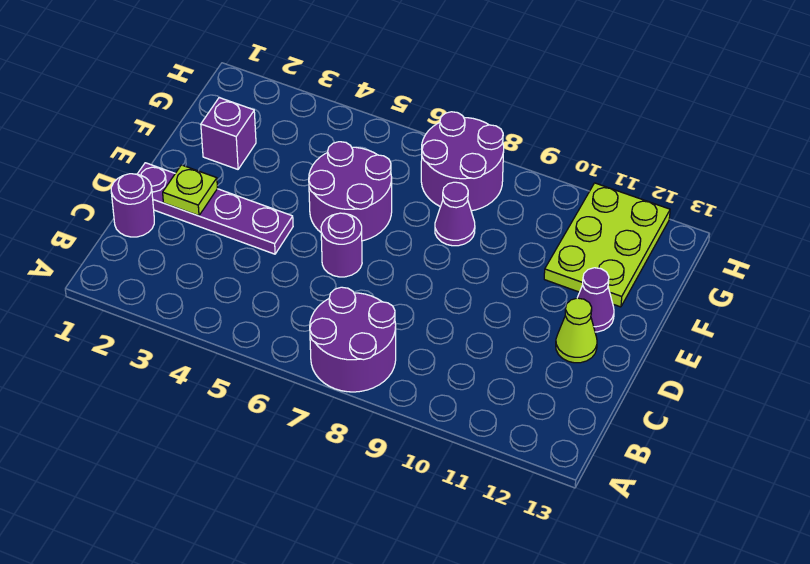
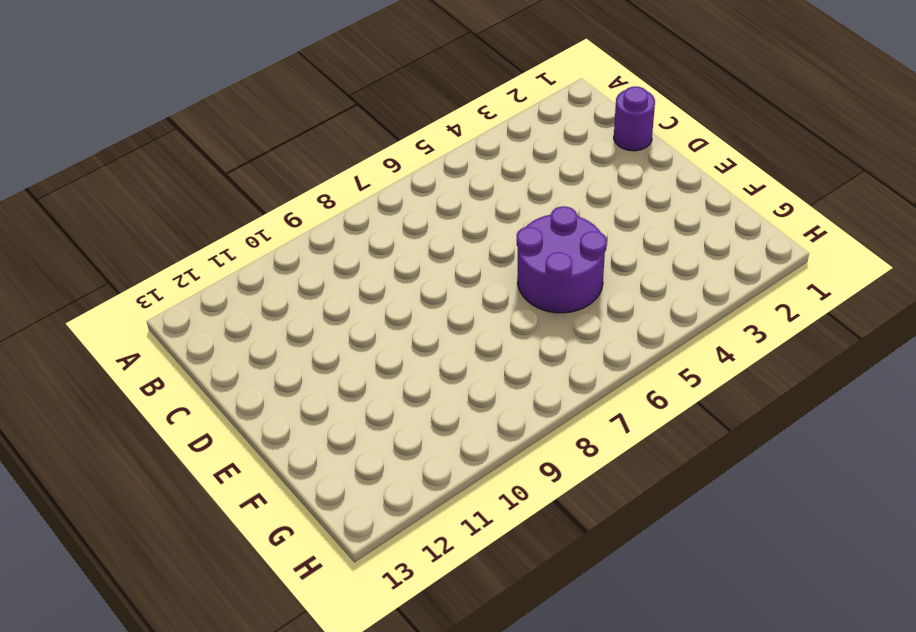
none -> purple 2x2 round brick [310,287,396,392]
none -> purple 1x4 plate [137,163,293,254]
none -> purple 1x1 round brick [321,213,362,277]

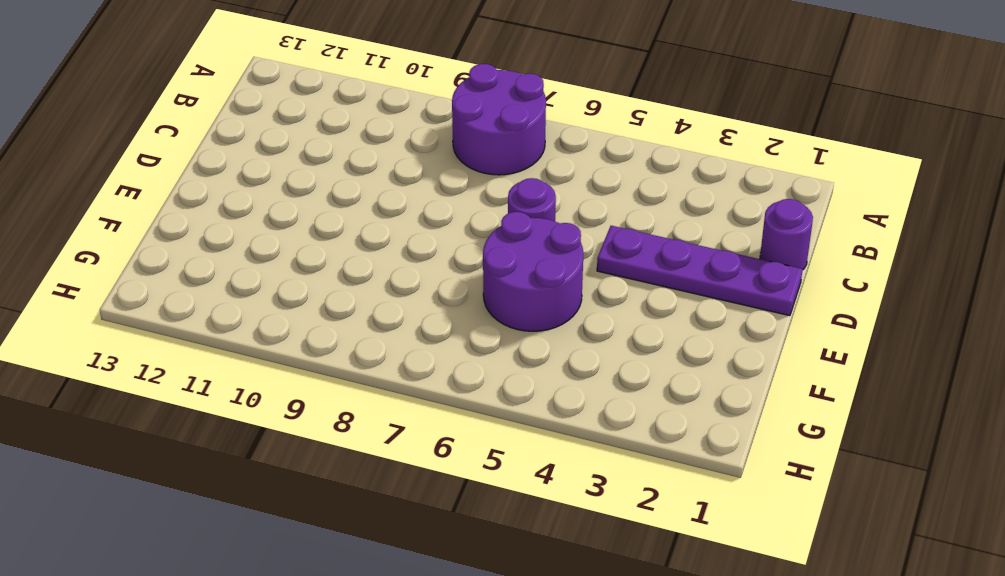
none -> lime 1x1 cone [556,298,597,363]
none -> purple 1x1 cone [577,268,614,332]
none -> purple 1x1 brick [201,98,256,169]

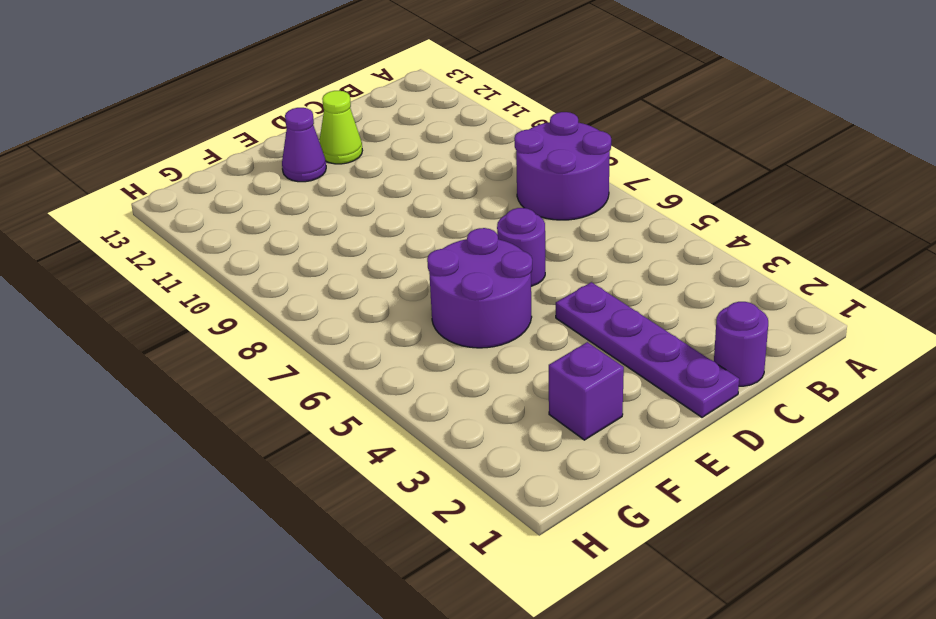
none -> purple 1x1 cone [435,182,475,246]
none -> lime 2x3 plate [544,183,670,307]
none -> purple 2x2 round brick [421,112,504,211]

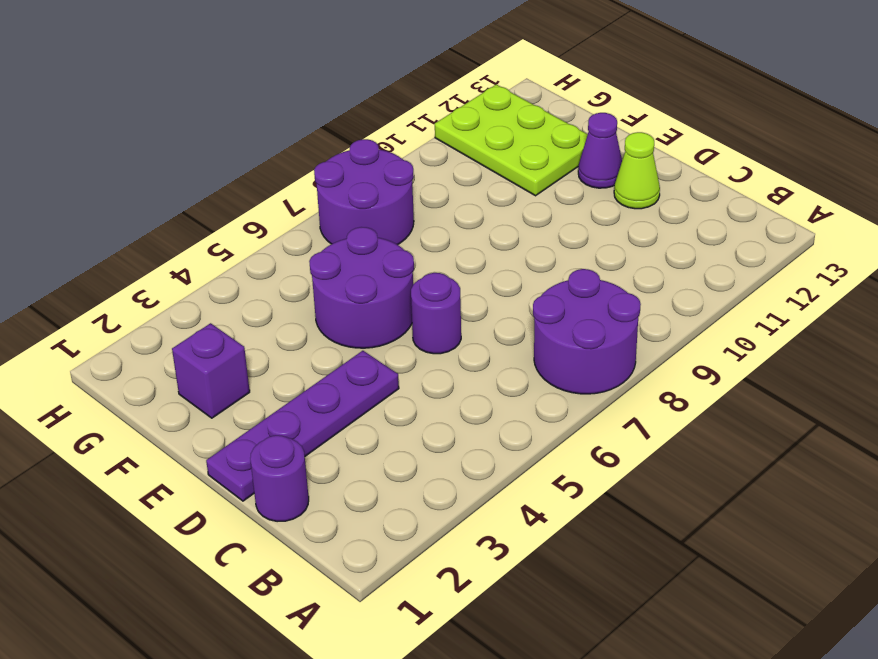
none -> purple 1x1 cone [435,182,475,246]
none -> lime 1x1 plate [163,165,218,216]

